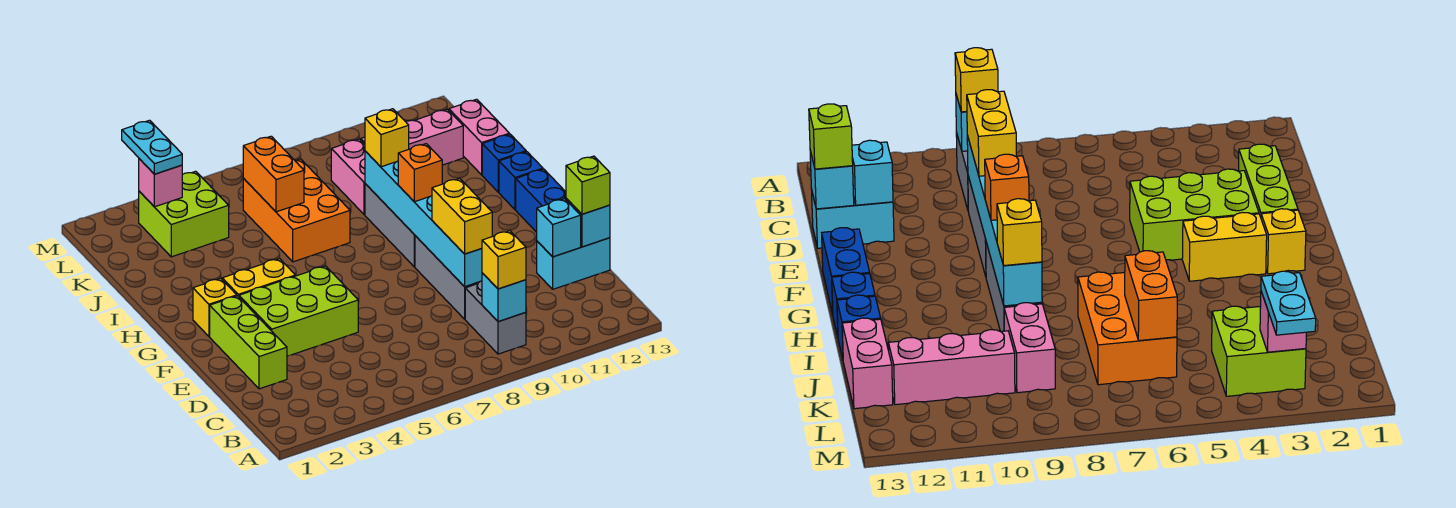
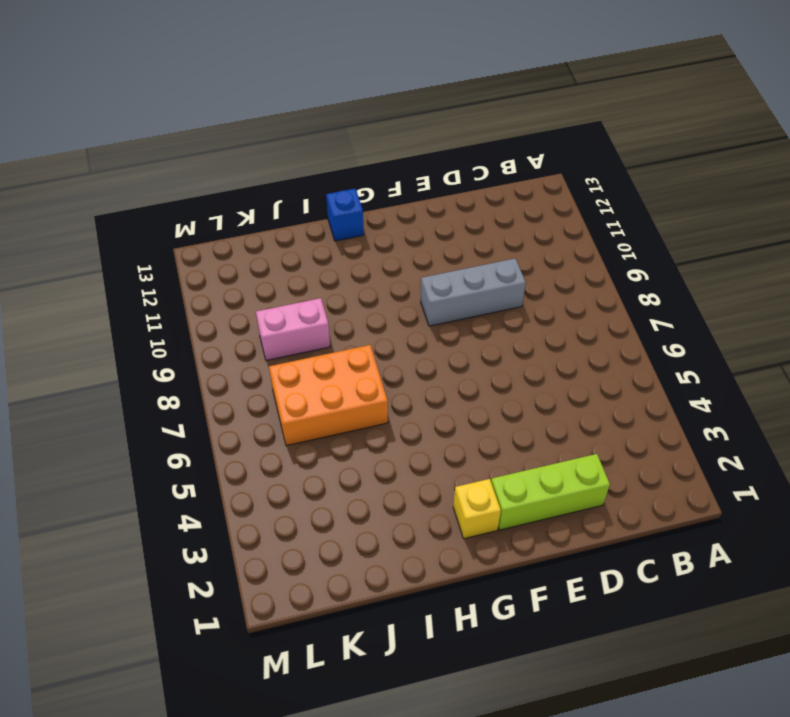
none -> grey 1x2 brick [465,281,526,354]
none -> cyan 1x2 brick [537,238,610,289]
none -> lime 2x3 brick [239,266,358,356]

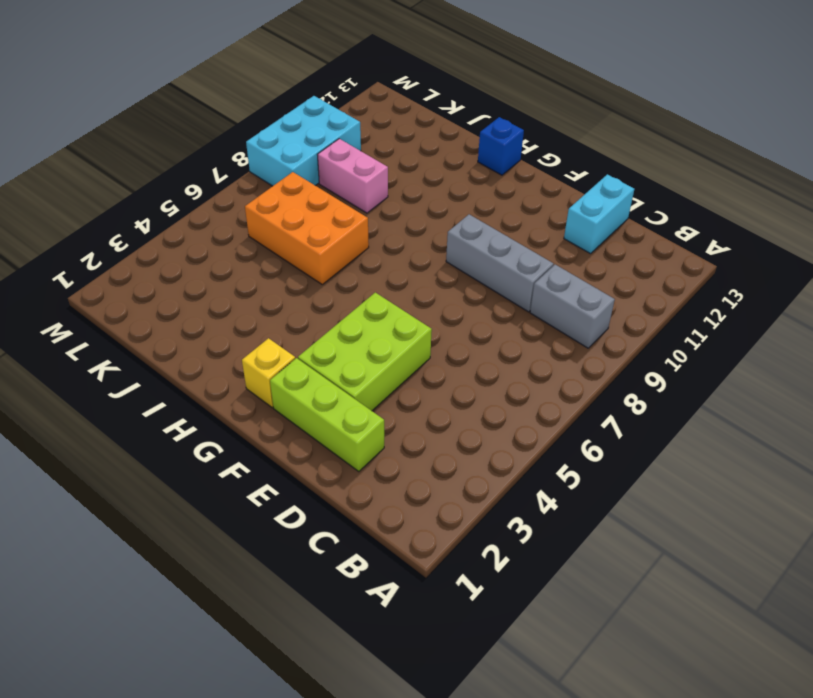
cyan 2x3 brick [246,96,361,186] -> none
none -> blue 1x2 brick [516,169,566,232]
none -> yellow 1x2 brick [222,258,295,297]
none -> grey 1x3 brick [365,184,415,267]

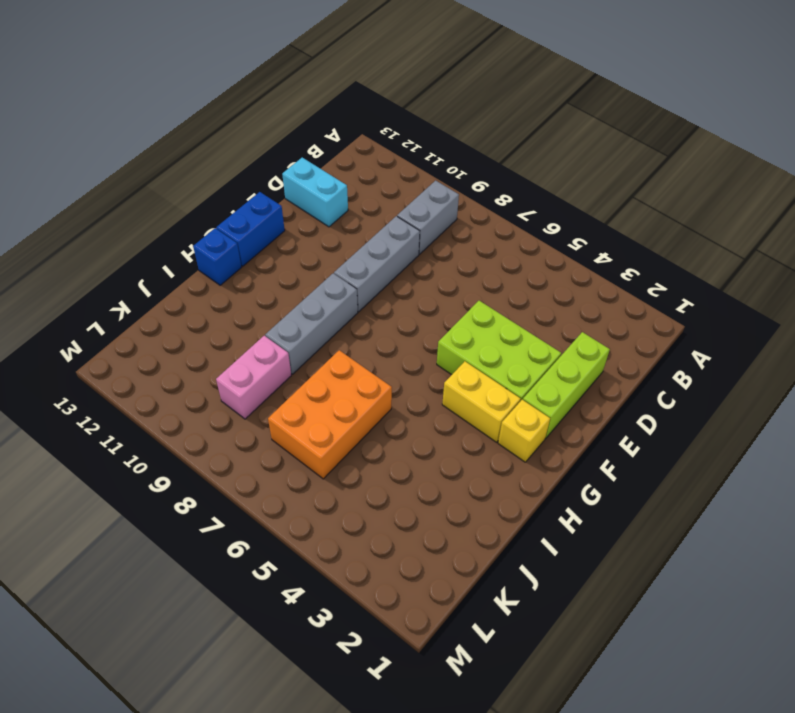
none -> blue 1x1 brick [482,134,526,192]
none -> pink 1x2 brick [449,99,509,175]
none -> lime 2x2 brick [139,171,229,257]

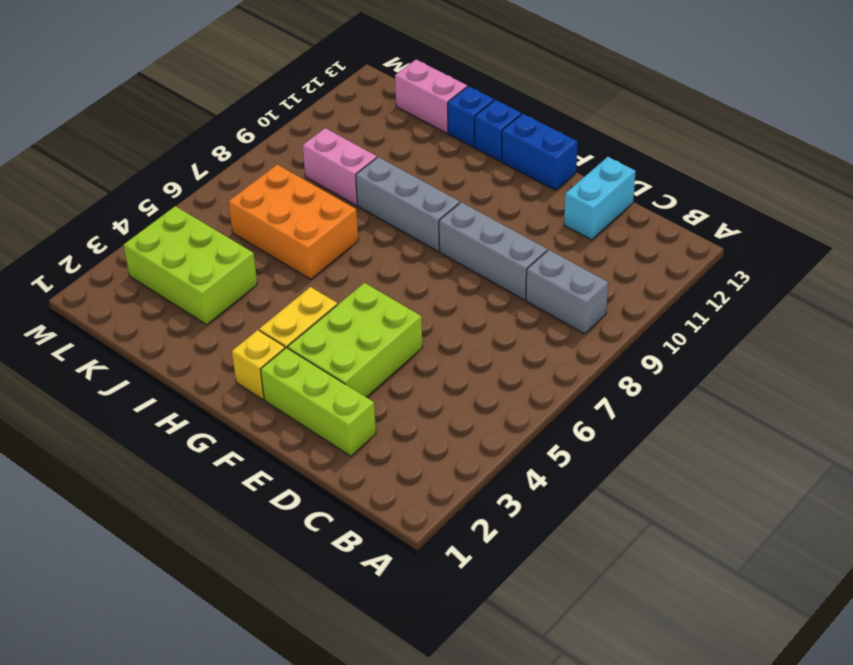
lime 2x3 brick [124,206,257,325] -> lime 2x2 brick [139,171,229,257]
none -> pink 1x3 brick [361,109,463,165]
none -> cyan 1x1 brick [482,273,526,322]
none -> cyan 1x6 brick [365,151,482,287]

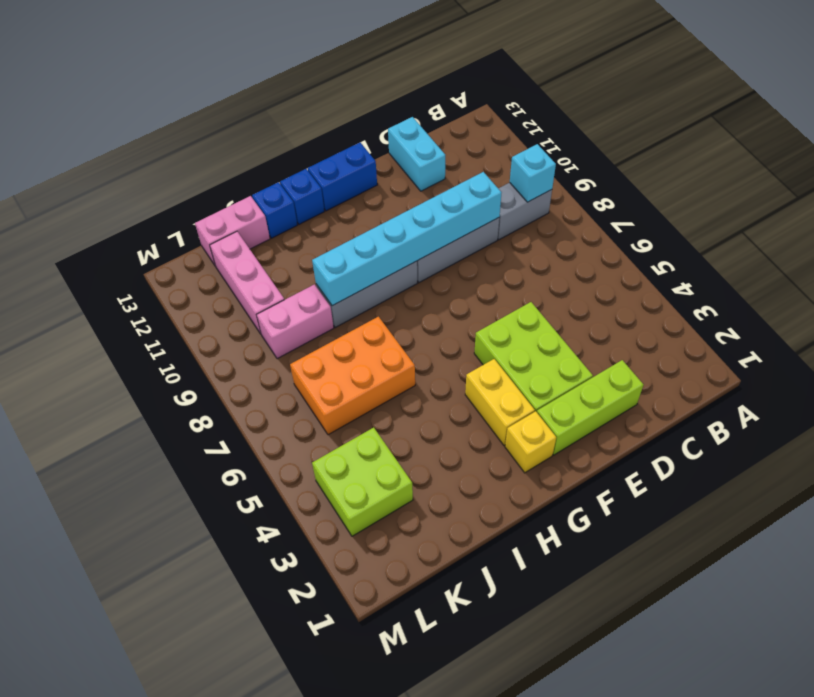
none -> cyan 1x1 brick [537,199,581,257]
none -> cyan 1x1 brick [566,198,610,247]
none -> orange 1x2 brick [243,136,304,212]

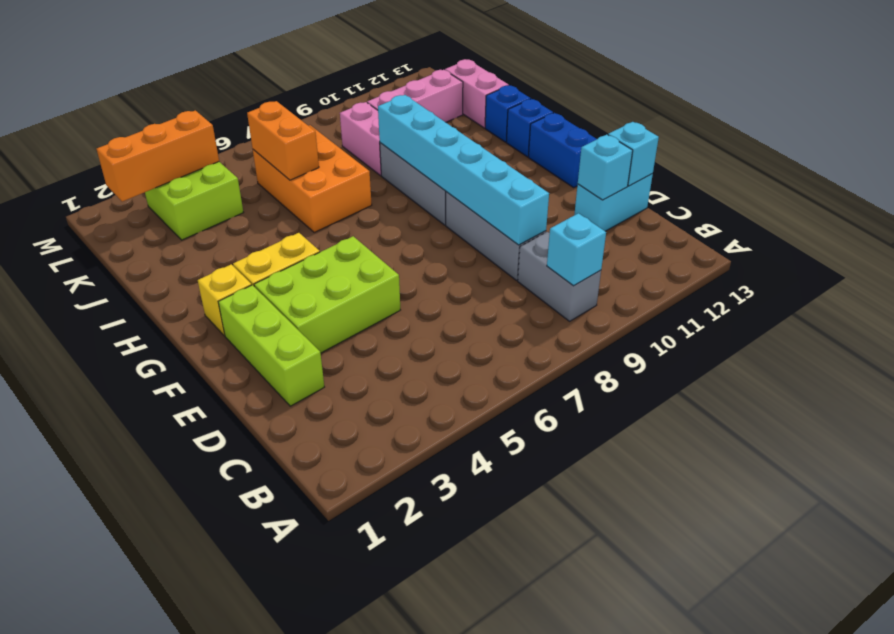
orange 1x3 brick [97,110,219,202] -> pink 1x1 brick [139,159,182,207]
none -> yellow 1x1 brick [482,231,526,289]
none -> yellow 1x2 brick [432,178,492,254]
none -> lime 1x1 brick [566,156,610,214]

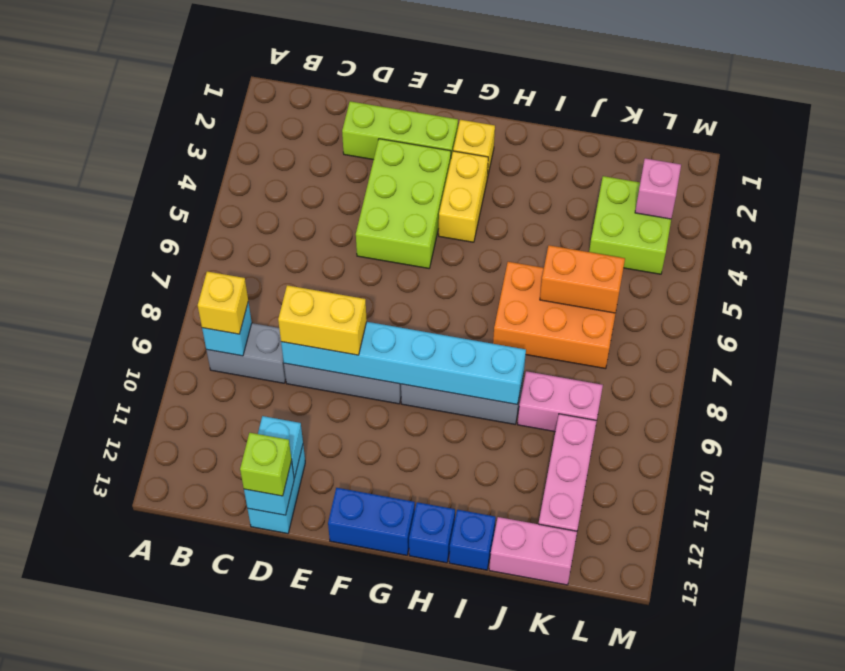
none -> orange 1x1 brick [398,144,442,202]
none -> yellow 1x1 brick [365,109,409,167]
none -> cyan 1x2 plate [122,120,182,174]

